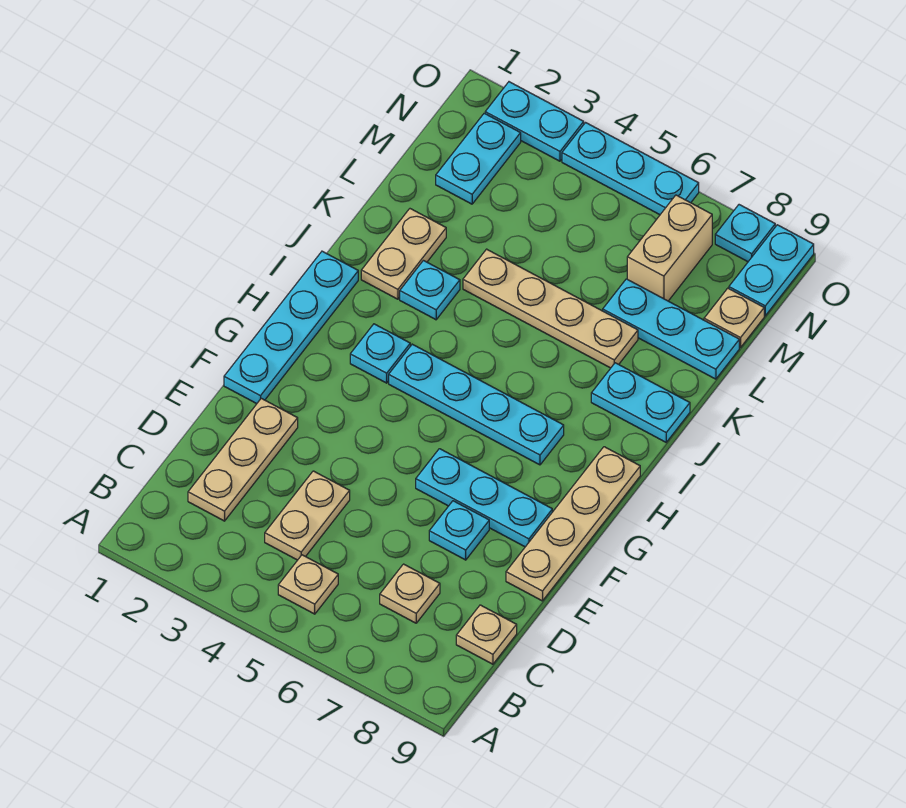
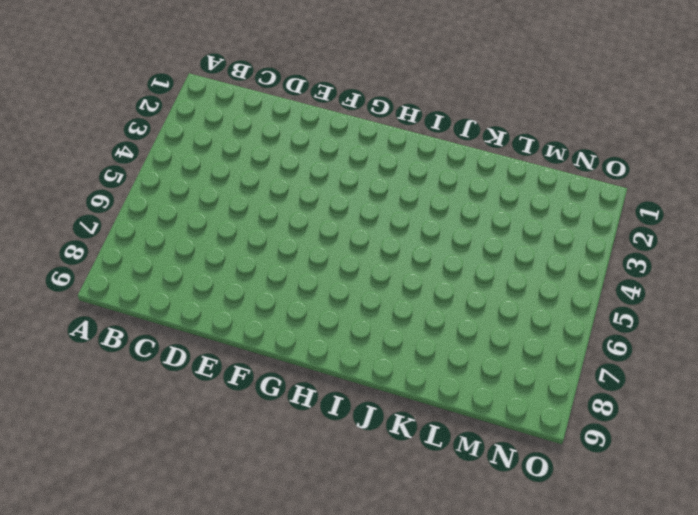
none -> tan 1x1 plate [278,555,338,614]
none -> tan 1x3 plate [188,398,298,521]
none -> tan 1x2 plate [265,471,350,560]

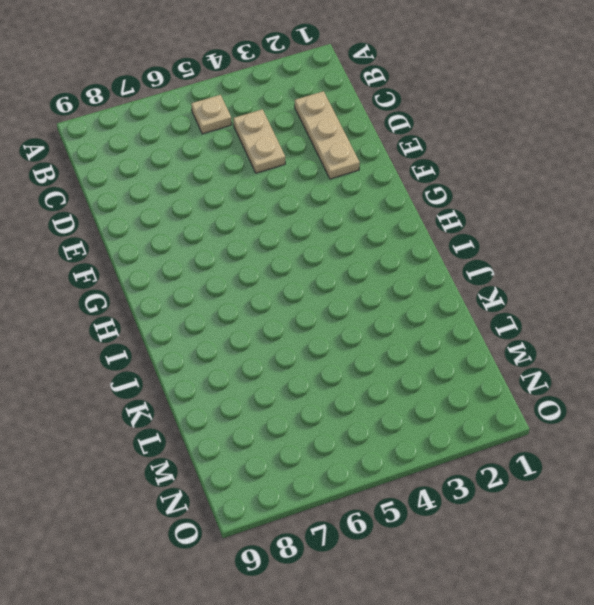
none -> tan 1x1 plate [380,564,440,623]
none -> tan 1x1 plate [456,605,517,664]
none -> cyan 1x1 plate [429,501,489,560]

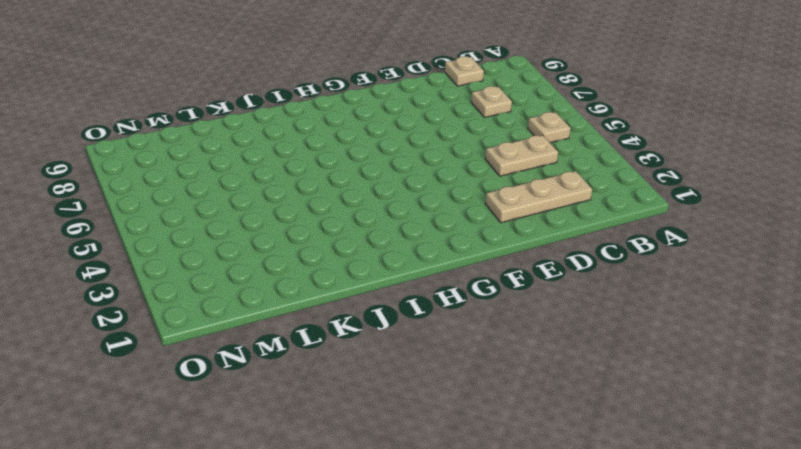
none -> cyan 1x1 plate [429,501,489,560]
none -> tan 1x4 plate [506,447,640,601]
none -> cyan 1x4 plate [224,251,358,404]

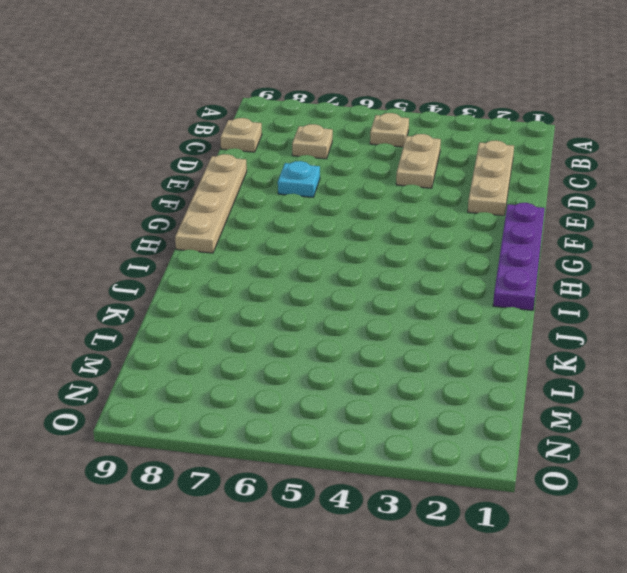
purple 1x4 plate [493,203,545,310] -> cyan 1x4 plate [224,251,358,404]
none -> cyan 1x3 plate [416,449,552,547]
none -> cyan 1x1 plate [350,324,410,383]
none -> cyan 1x4 plate [389,344,564,465]

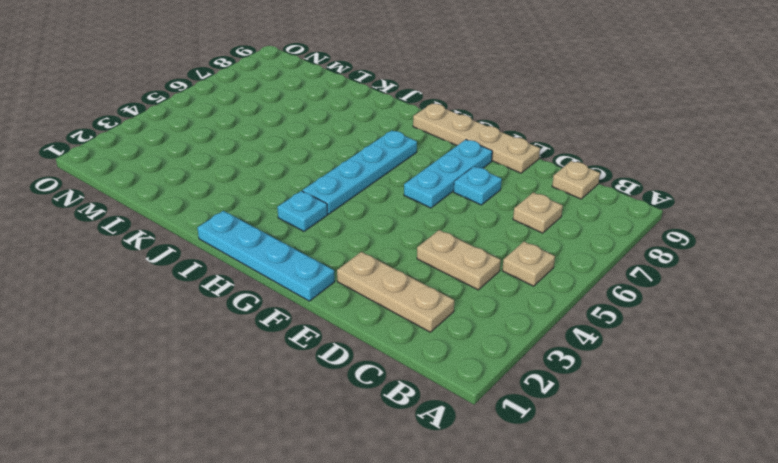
none -> tan 1x2 plate [361,209,446,299]
none -> cyan 1x1 plate [400,261,460,320]
none -> cyan 1x2 plate [591,363,690,442]

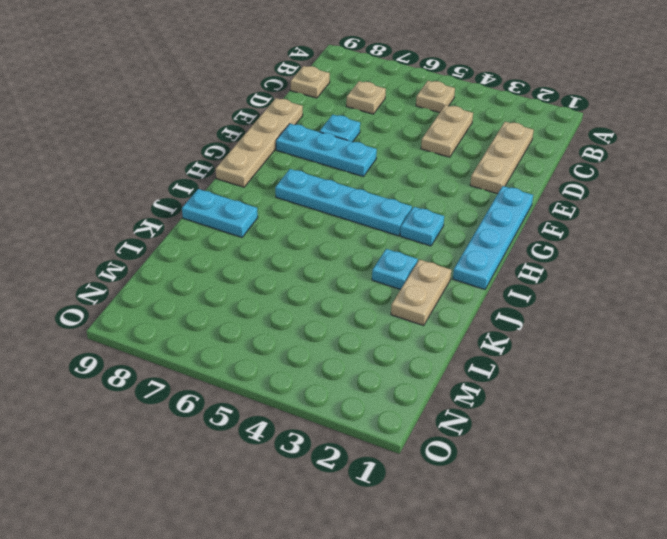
none -> tan 1x4 plate [463,249,638,368]
none -> cyan 1x3 plate [603,279,739,379]
none -> cyan 1x2 plate [436,113,521,204]

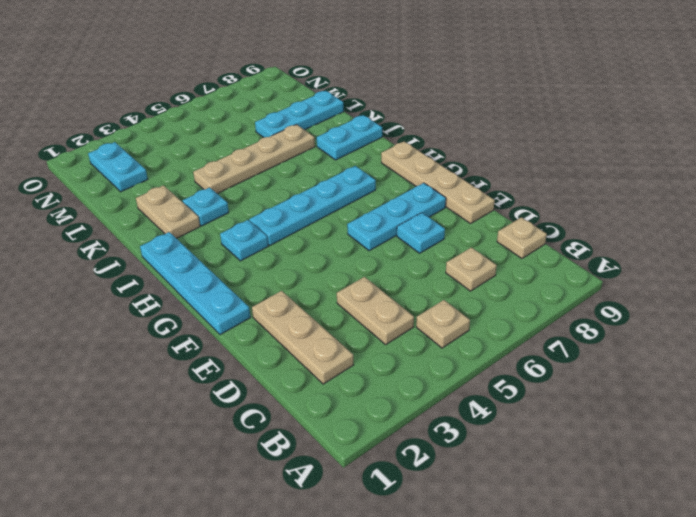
none -> tan 1x2 brick [627,195,712,301]
none -> tan 1x1 plate [704,288,764,347]
none -> cyan 1x2 plate [729,225,814,316]

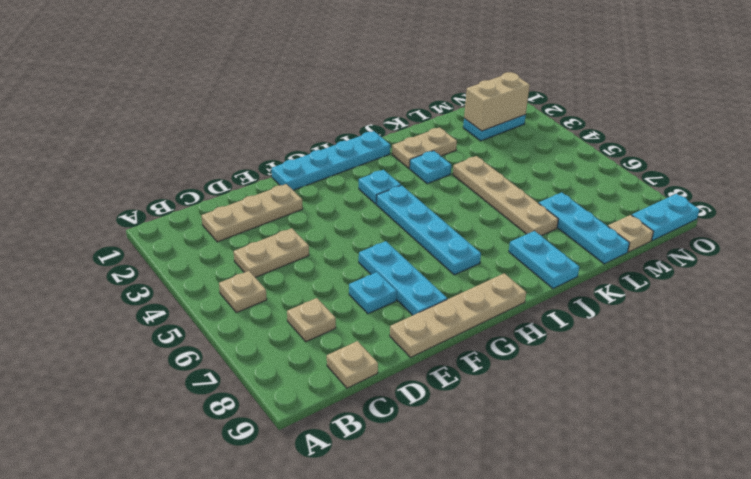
tan 1x2 brick [464,72,530,131] -> tan 1x2 brick moved to [627,195,712,301]
none -> cyan 1x2 plate [485,82,584,161]
none -> cyan 1x3 plate [562,123,699,215]
none -> cyan 1x1 plate [715,205,775,262]

